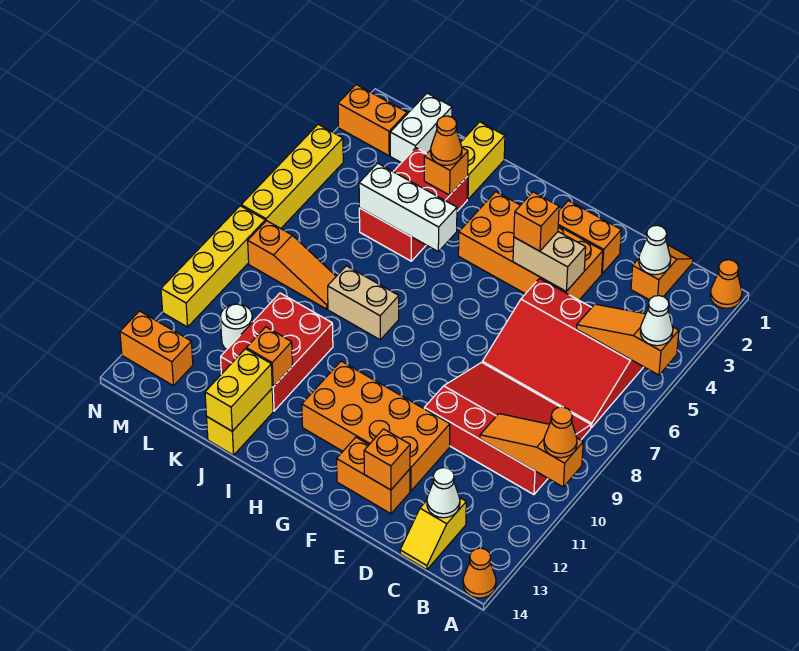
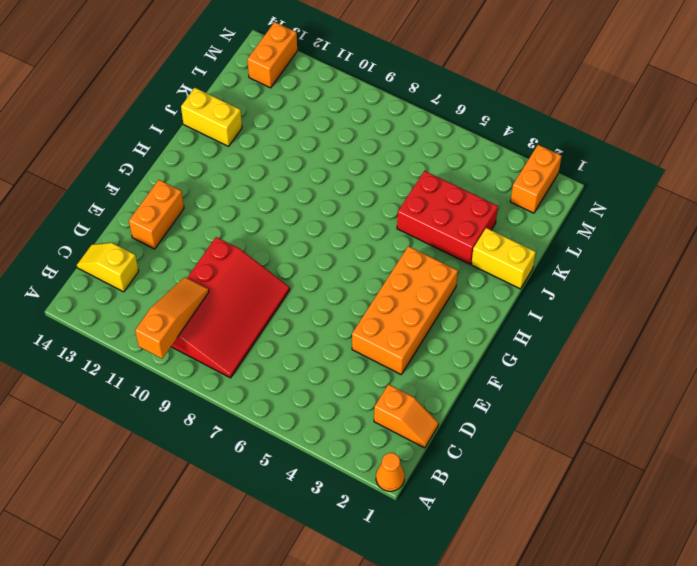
none -> orange 1x1 cone [463,548,496,598]
none -> red 3x4 slope [482,279,643,428]
none -> orange 1x2 brick [558,201,621,273]
none -> orange 2x4 brick [302,361,450,491]

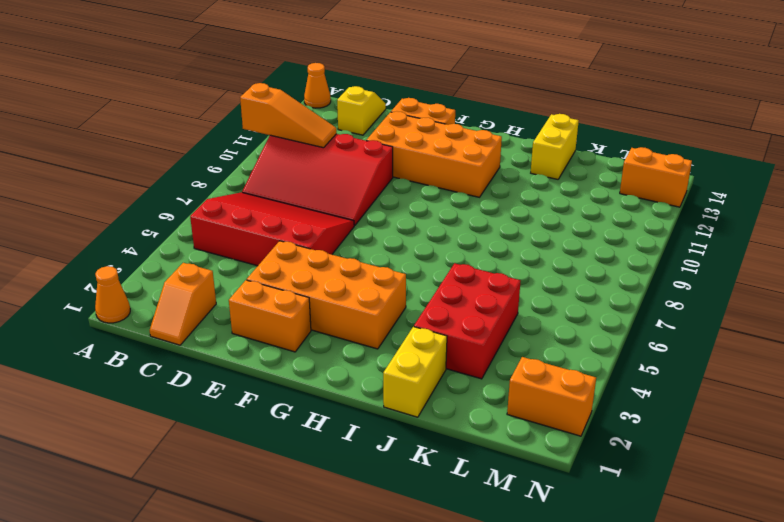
none -> tan 1x2 brick [328,266,399,340]
none -> red 2x3 brick [221,293,333,411]
none -> orange 1x3 slope [248,221,336,309]
none -> white 1x2 brick [390,93,452,163]

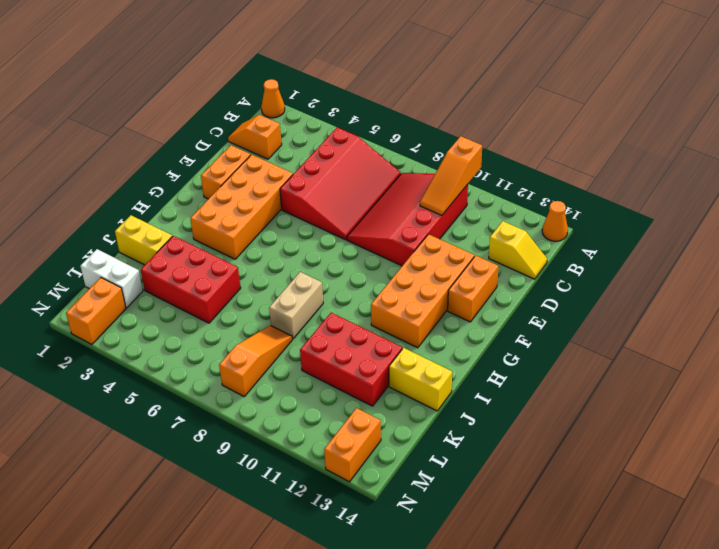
none -> white 1x1 round brick [220,304,253,350]
none -> yellow 1x4 brick [241,124,343,228]
none -> yellow 1x4 brick [161,206,265,327]
none -> orange 1x3 slope [577,304,679,375]

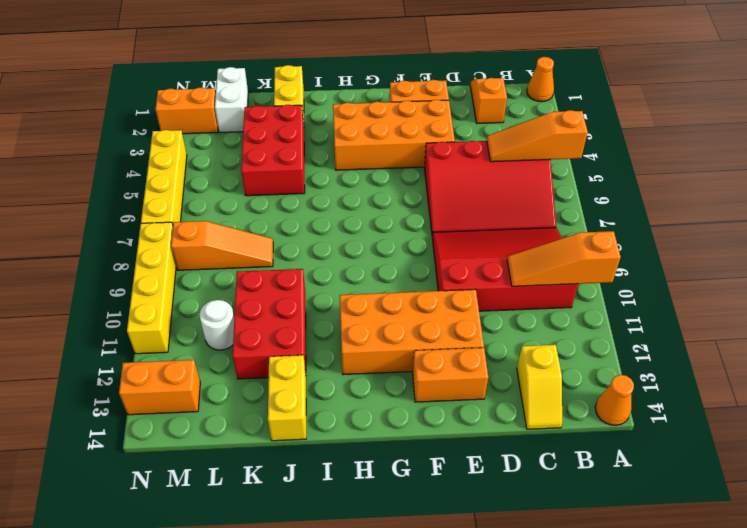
none -> tan 1x2 brick [328,266,399,340]
none -> white 1x1 cone [639,225,671,275]
none -> white 1x1 cone [427,468,460,518]
none -> tan 1x2 brick [513,232,586,291]

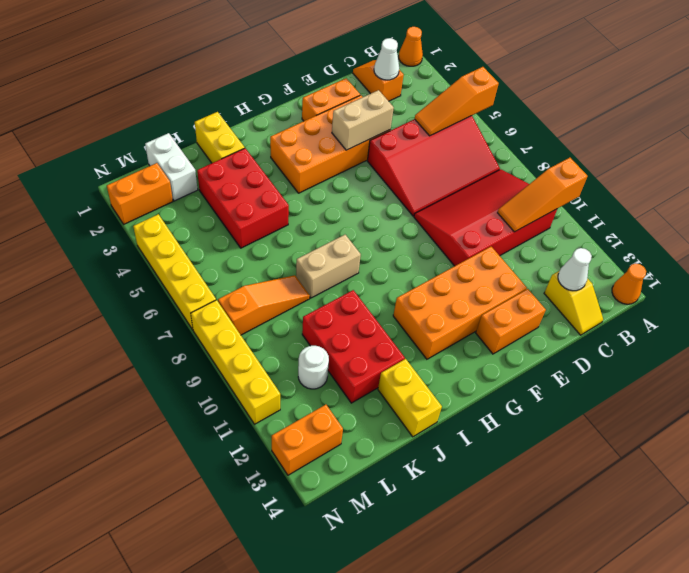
none -> orange 1x1 brick [364,429,410,490]
none -> white 1x3 brick [359,163,457,251]
none -> orange 1x1 brick [424,148,468,195]
none -> orange 1x1 brick [246,327,292,387]

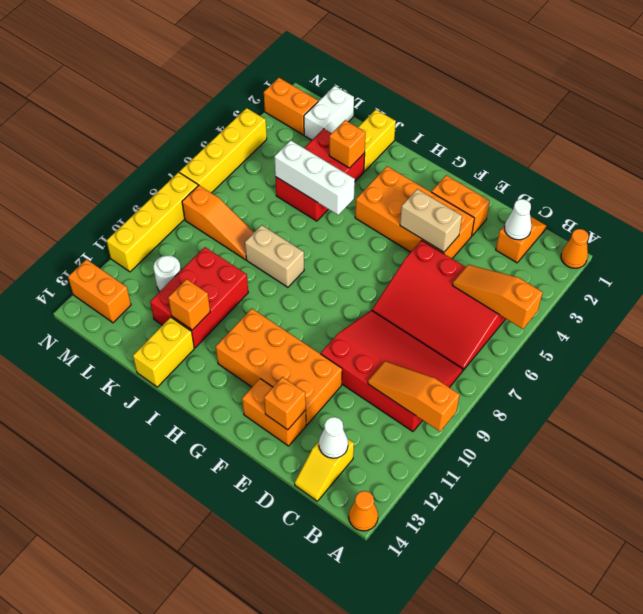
none -> yellow 1x2 brick [205,349,272,431]
none -> white 1x1 cone [640,296,673,346]
none -> orange 1x1 cone [544,407,577,458]
none -> orange 1x1 brick [514,192,559,251]

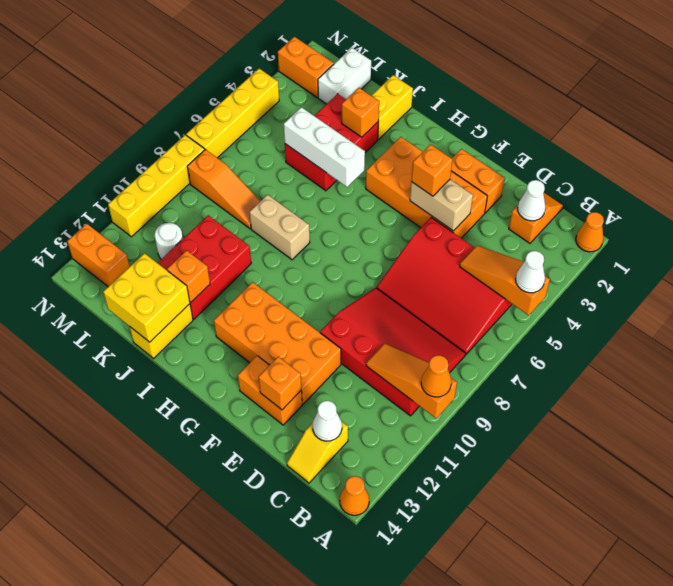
yellow 2x2 brick [103,253,190,342] -> yellow 1x2 brick [205,349,272,431]
none -> orange 1x1 cone [431,116,462,165]

